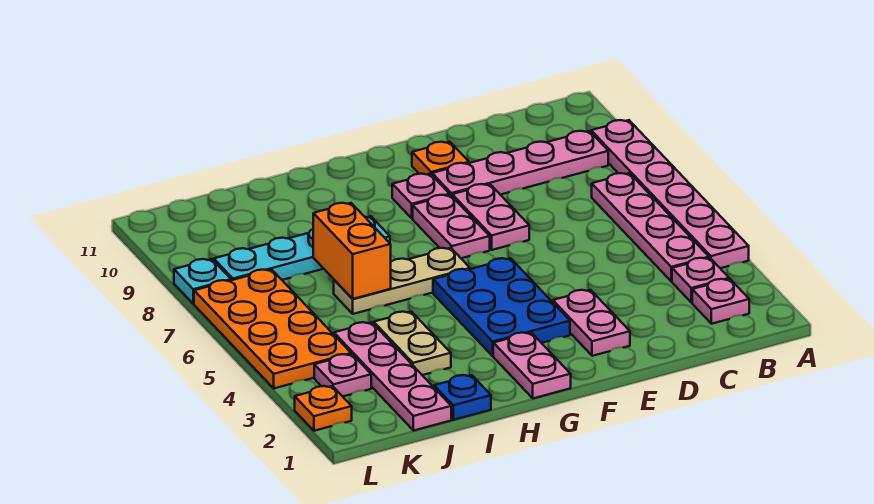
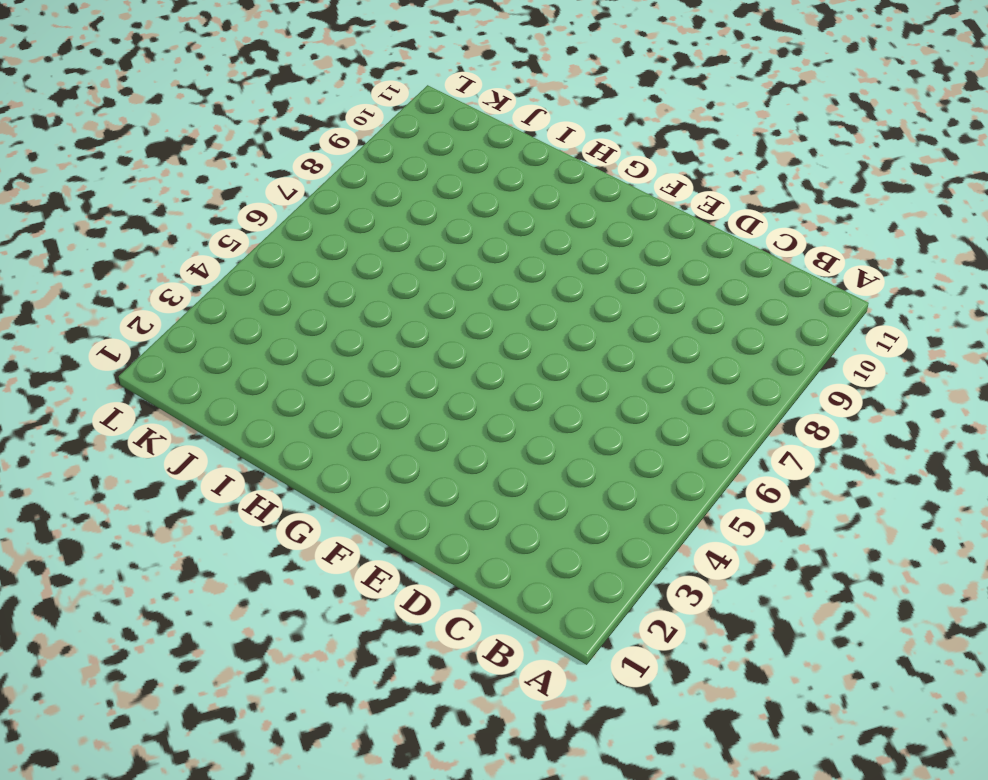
none -> pink 1x6 plate [591,120,749,268]
none -> pink 1x1 plate [692,279,749,324]
none -> pink 1x1 plate [672,258,729,303]

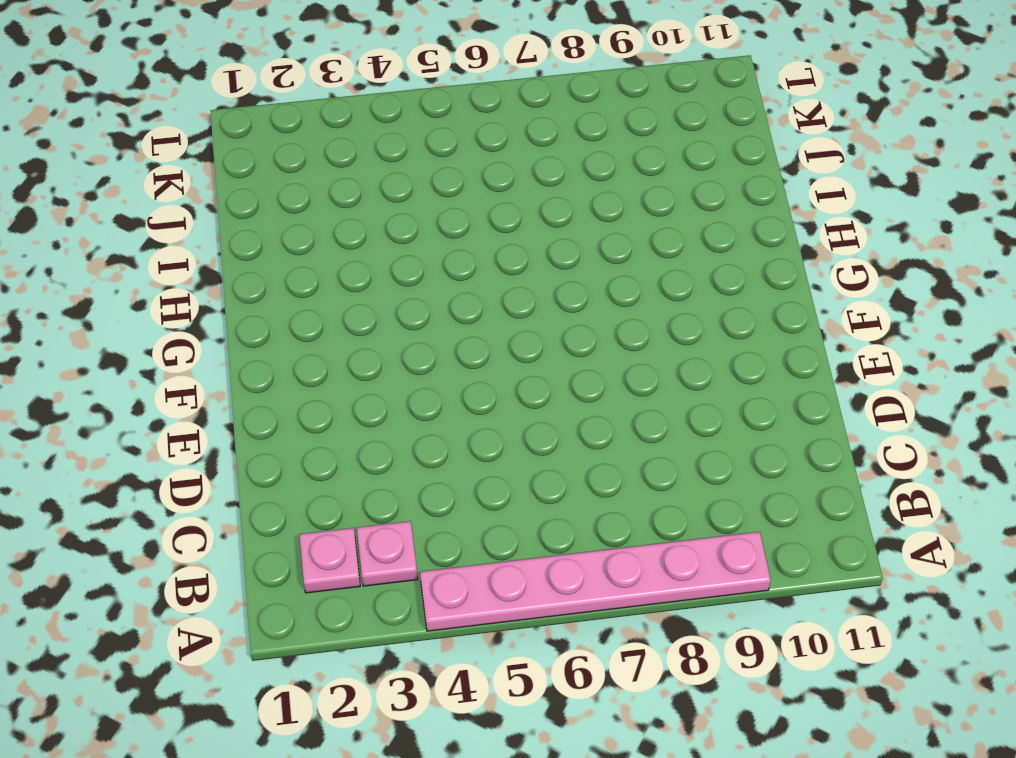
none -> pink 1x4 plate [592,173,709,281]
none -> pink 1x4 plate [432,131,608,196]
none -> pink 1x2 plate [553,290,630,356]

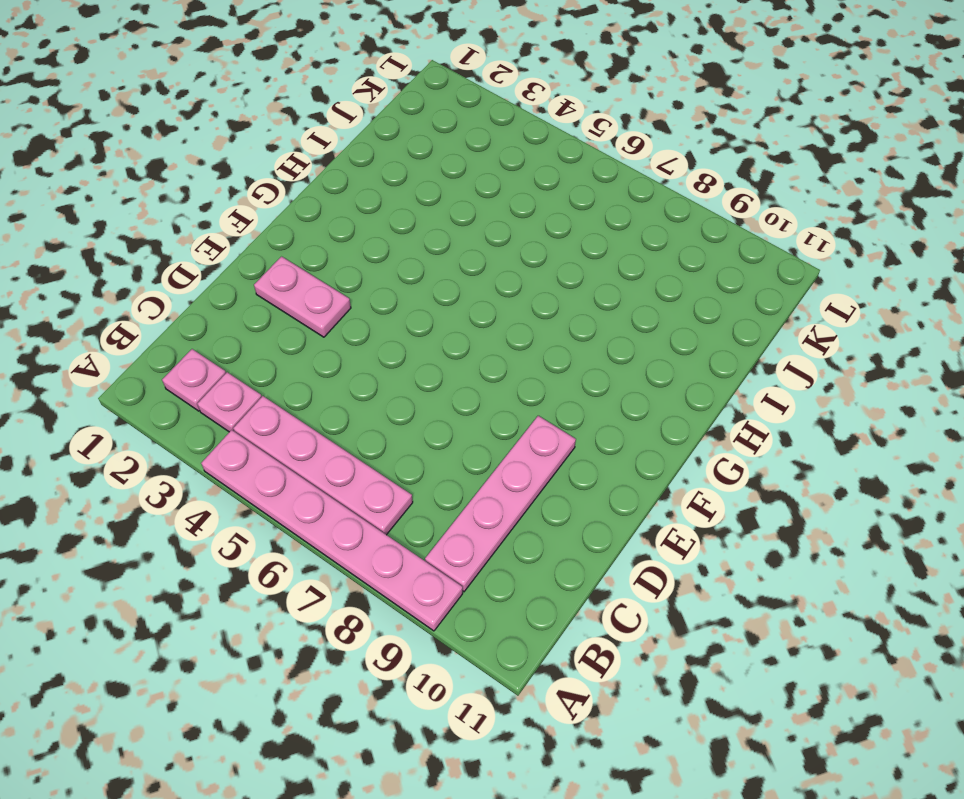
none -> pink 1x2 plate [452,184,529,250]
none -> orange 1x1 plate [412,142,469,175]
none -> blue 2x3 plate [433,258,570,356]

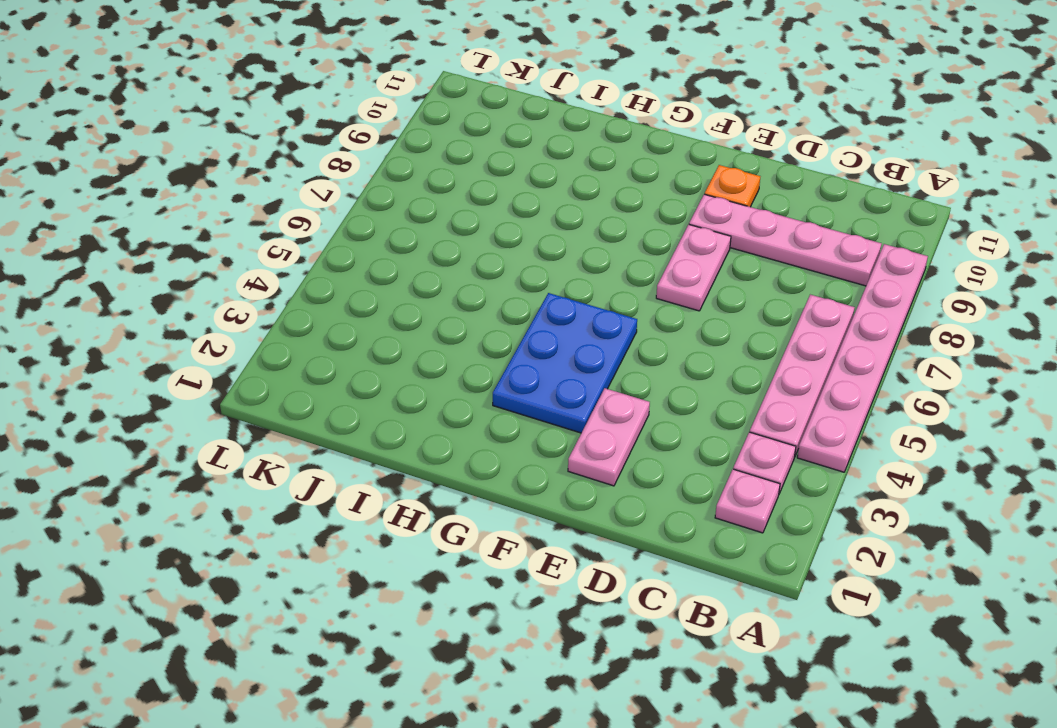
none -> pink 1x2 plate [413,195,490,258]
none -> pink 1x1 plate [392,174,449,218]
none -> pink 1x2 plate [493,333,571,398]

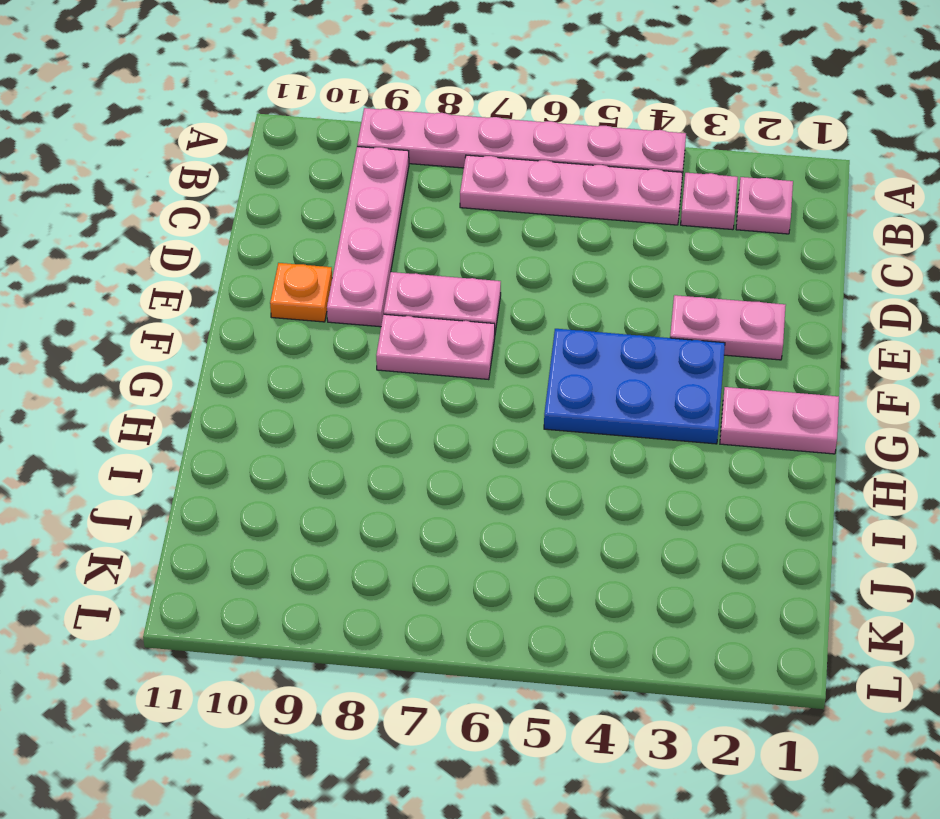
none -> pink 1x1 plate [392,174,449,218]
none -> tan 1x3 plate [334,248,470,314]
none -> cyan 1x4 plate [214,216,390,280]

